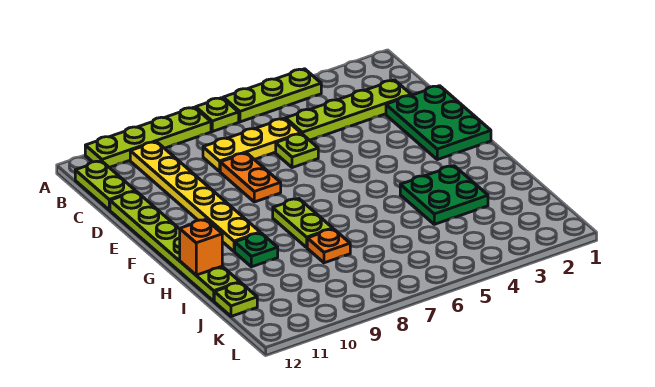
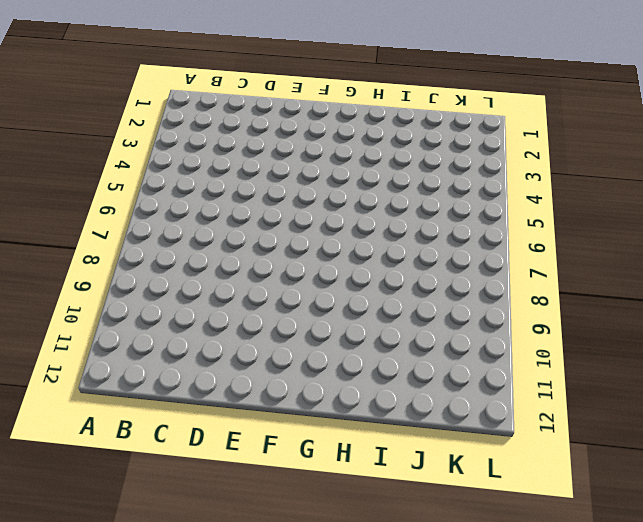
none -> lime 1x3 plate [223,69,321,122]
none -> lime 1x1 plate [196,98,239,132]
none -> lime 1x4 plate [85,107,211,168]

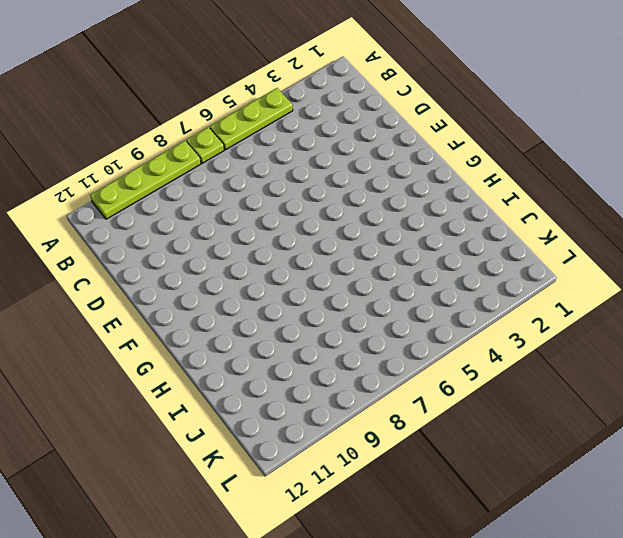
none -> yellow 1x6 plate [130,142,260,252]
none -> lime 1x2 plate [75,161,135,210]
none -> lime 1x4 plate [286,80,411,140]

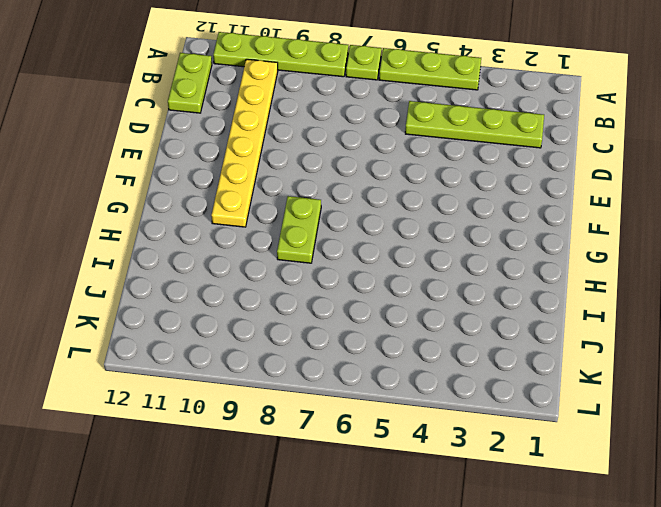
none -> yellow 1x3 plate [203,118,301,171]
none -> green 2x3 plate [386,86,491,160]
none -> lime 1x1 plate [276,134,318,168]

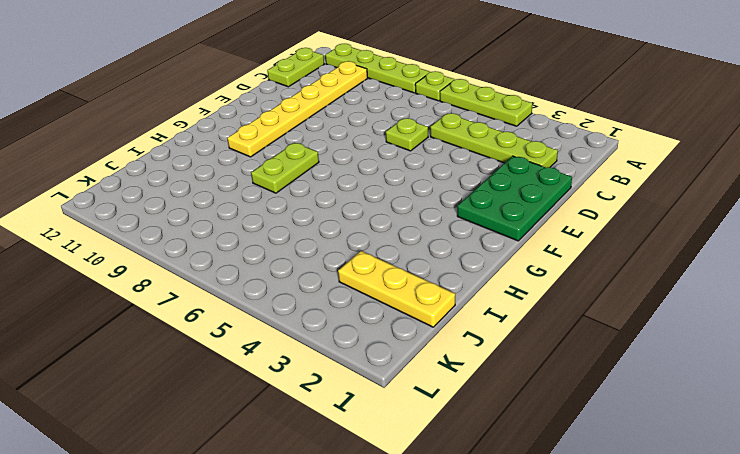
yellow 1x3 plate [338,251,455,327] -> yellow 1x3 plate moved to [203,118,301,171]
none -> orange 1x2 plate [220,153,281,202]
none -> lime 1x6 plate [110,191,240,301]
none -> green 2x2 plate [400,166,488,224]

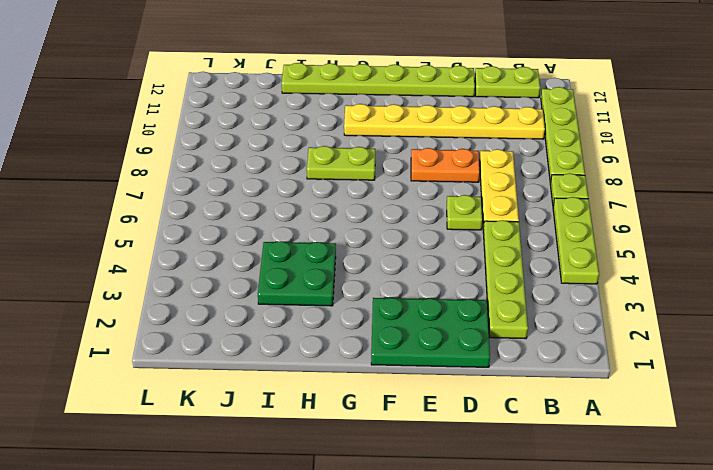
none -> green 1x1 plate [235,233,278,267]
none -> orange 1x1 plate [307,229,350,263]
none -> lime 1x1 plate [214,282,257,316]

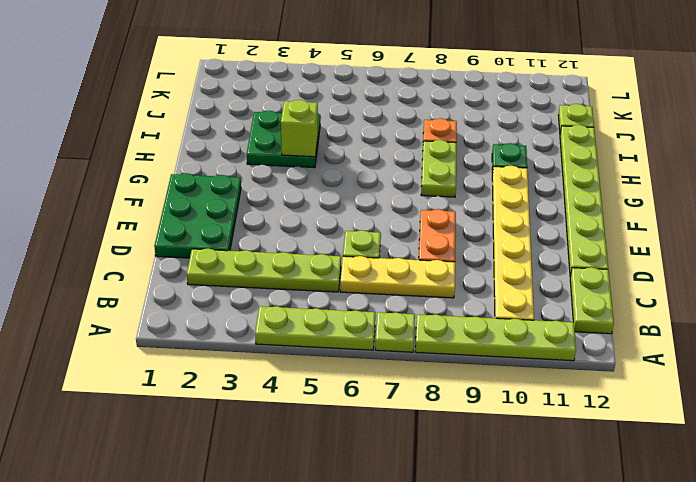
lime 1x1 brick [281,100,318,157] -> none
none -> orange 1x1 brick [180,219,222,275]

